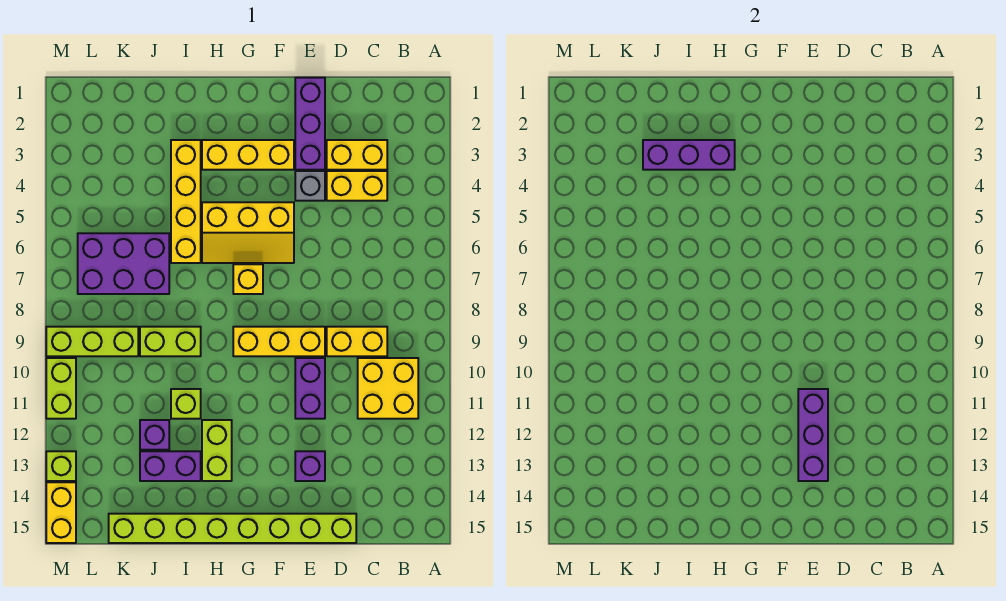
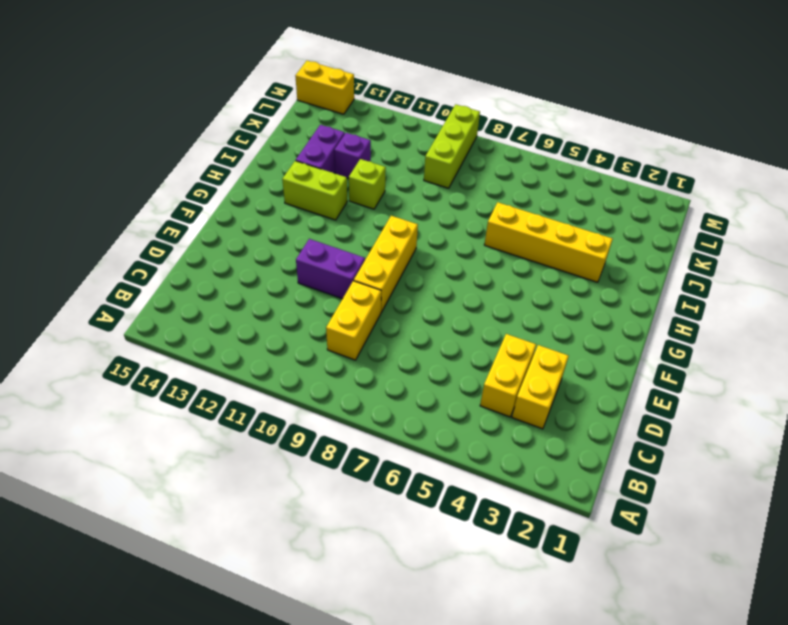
none -> yellow 2x2 brick [358,358,418,419]
none -> lime 1x8 brick [109,514,356,543]
none -> purple 1x3 brick [295,78,325,170]

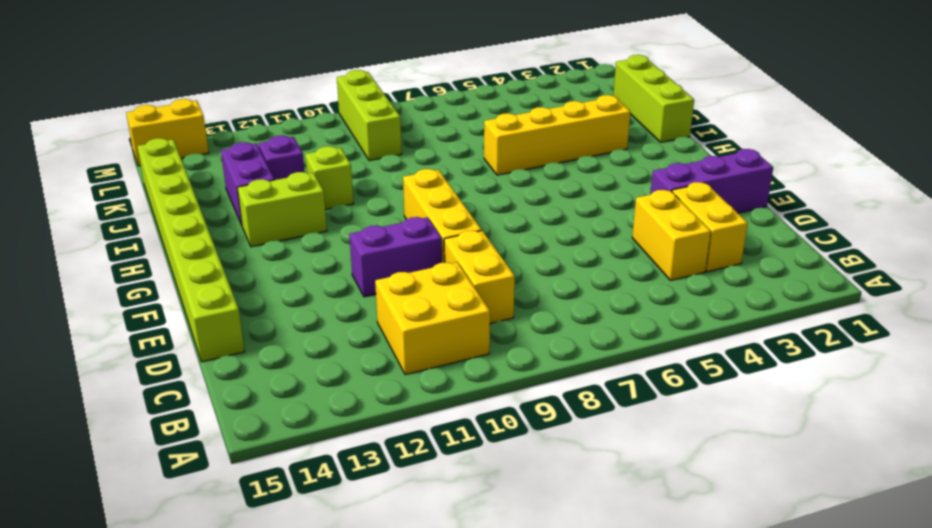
lime 1x3 brick [613,55,694,142] -> none
none -> grey 1x1 brick [295,171,325,201]
none -> purple 1x1 brick [295,451,325,481]
none -> yellow 1x3 brick [202,140,294,170]

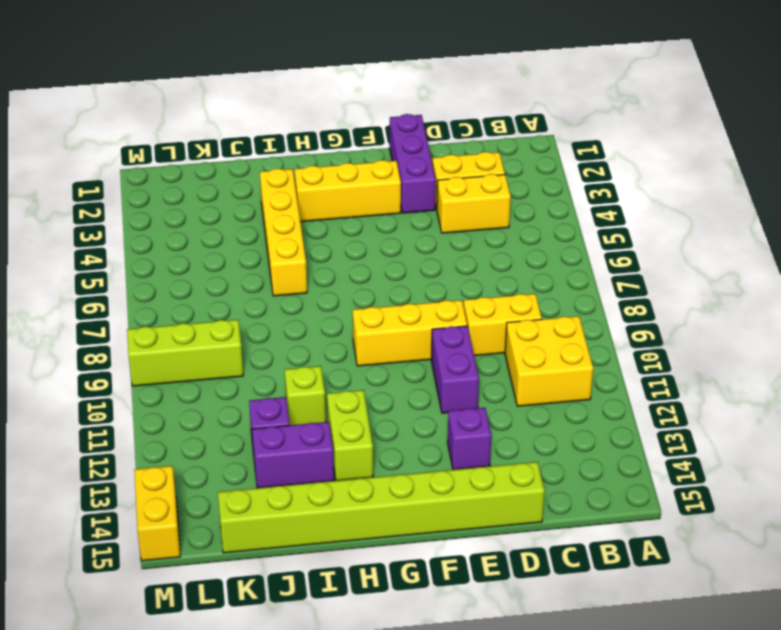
none -> grey 1x1 brick [295,171,325,201]
none -> yellow 2x3 slope [202,202,294,263]
none -> yellow 1x1 brick [233,264,263,294]

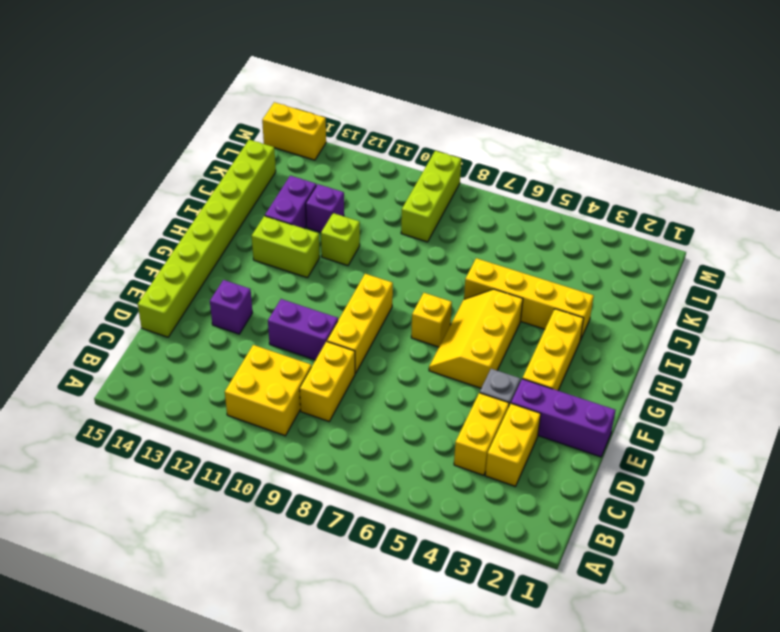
none -> lime 1x2 brick [140,327,201,356]
none -> purple 2x3 brick [78,233,169,294]
none -> lime 1x2 brick [46,358,76,419]

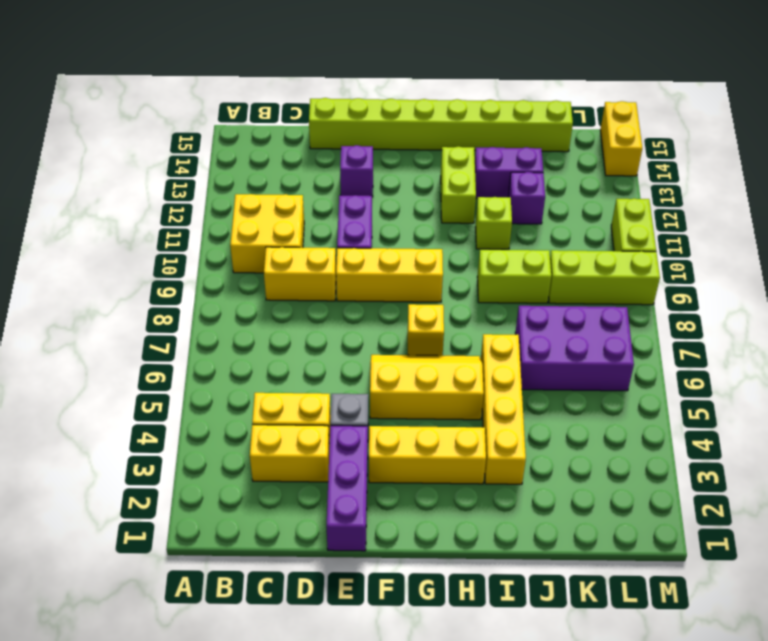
none -> lime 1x1 brick [46,451,76,481]
none -> purple 1x3 brick [798,389,828,481]
none -> purple 1x3 brick [643,140,735,170]

